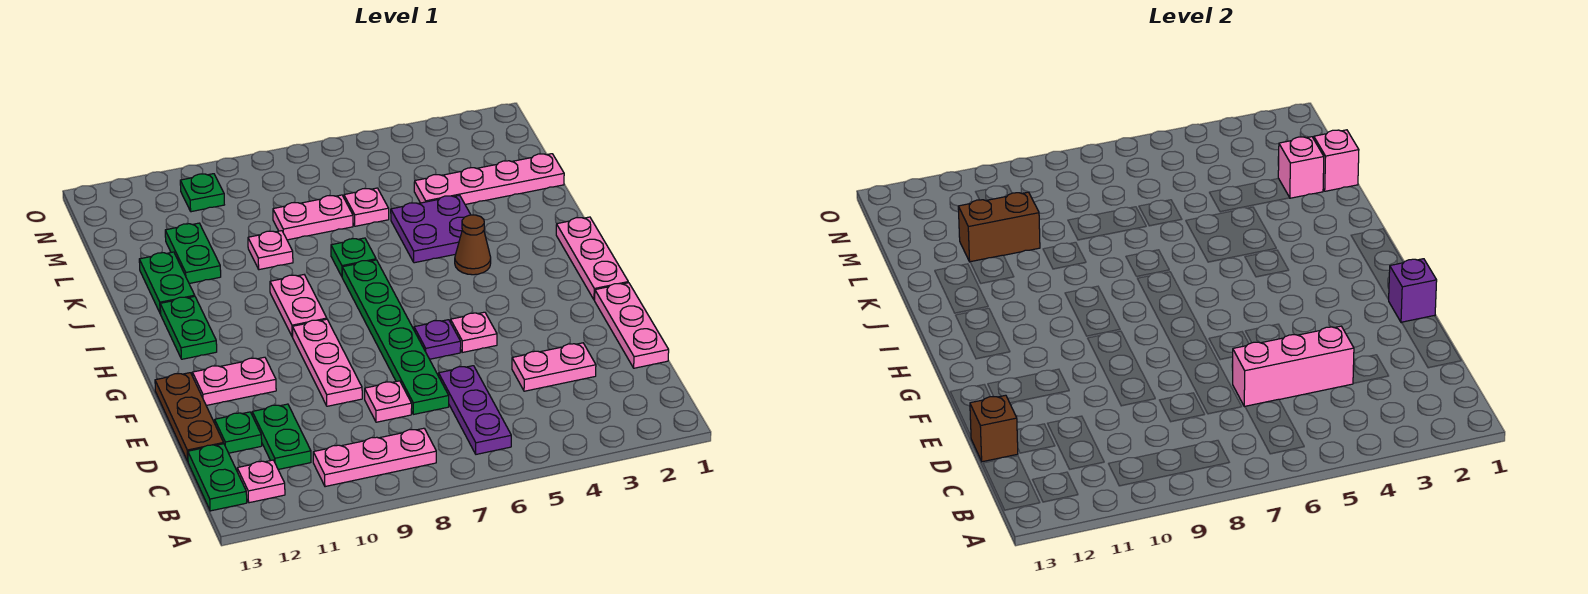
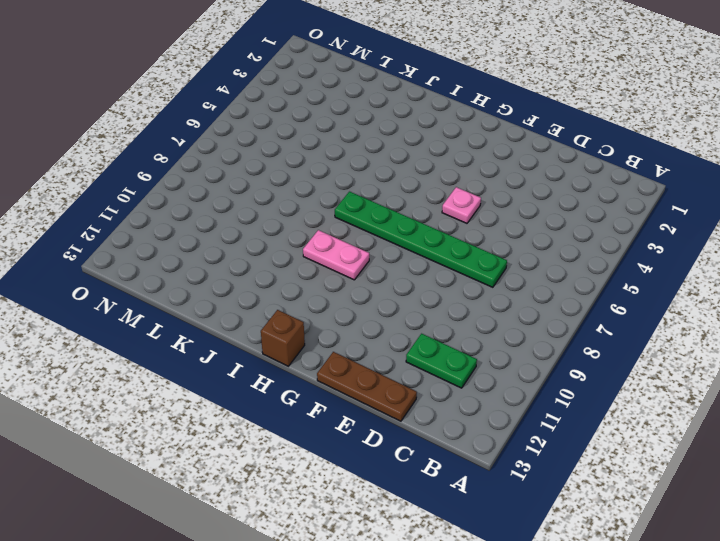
brown 1x1 brick [261,310,305,366] -> brown 1x1 brick moved to [970,395,1018,462]
none -> purple 1x3 plate [439,366,511,454]
none -> pink 1x3 plate [313,428,436,487]
none -> pink 1x1 plate [237,460,285,503]
none -> green 1x2 plate [188,444,247,511]

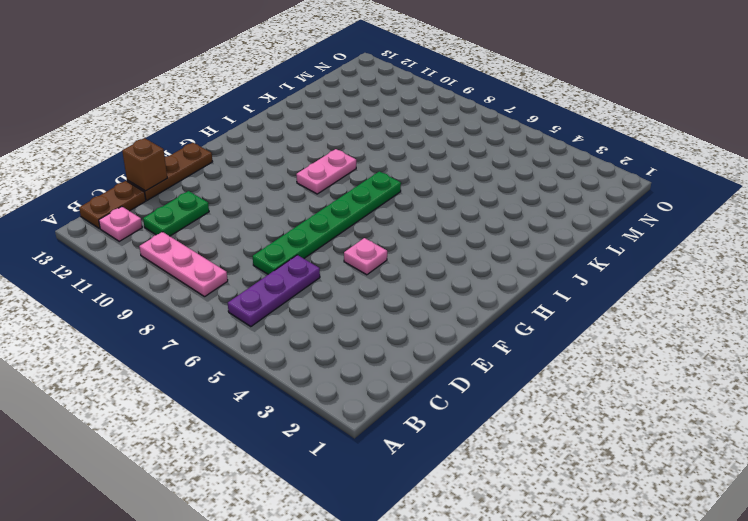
brown 1x2 plate [79,181,146,228] -> green 1x2 plate [188,444,247,511]
none -> pink 1x3 plate [595,283,669,368]
none -> pink 1x2 plate [512,343,596,391]
none -> pink 1x1 plate [365,381,412,422]
none -> green 1x1 plate [215,412,262,453]

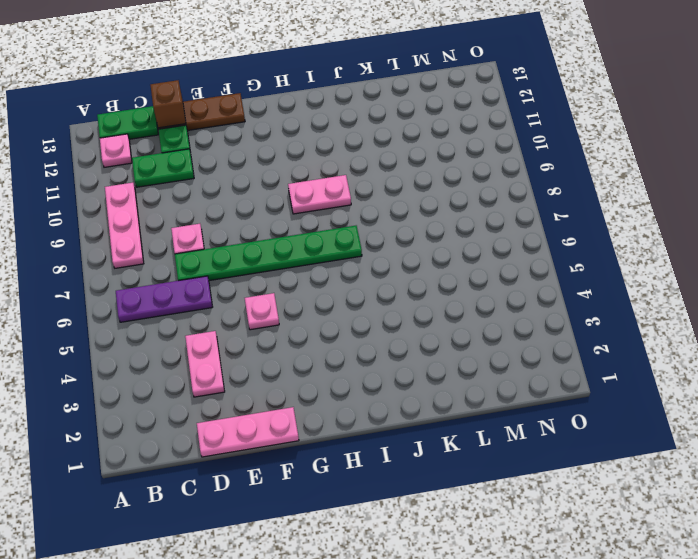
none -> pink 1x3 plate [292,319,362,406]
none -> purple 1x1 plate [414,320,461,359]
none -> pink 1x2 plate [192,357,276,405]
none -> pink 1x3 plate [556,217,628,300]

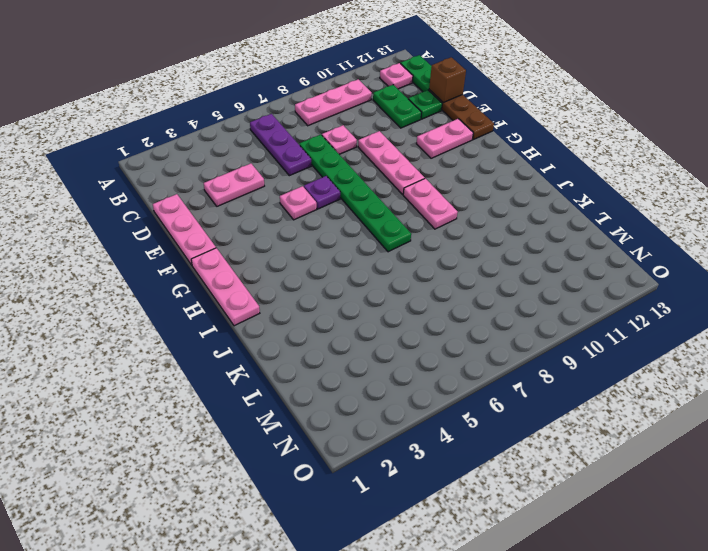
none -> green 1x2 plate [160,296,217,359]
none -> brown 1x1 cone [455,215,491,275]
none -> purple 2x2 plate [391,195,471,263]
none -> green 1x1 plate [331,238,376,276]

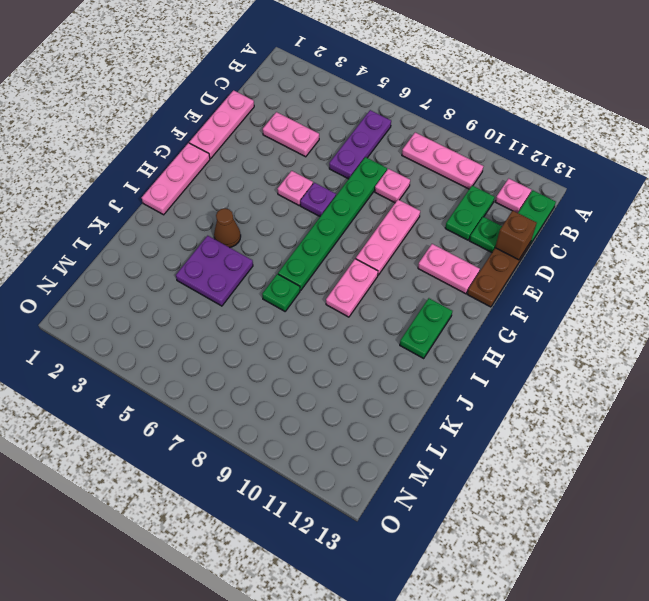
none -> green 1x2 plate [139,252,195,314]
none -> pink 1x1 plate [248,231,293,270]
none -> green 1x2 plate [165,223,221,284]
none -> pink 1x4 plate [414,154,564,204]

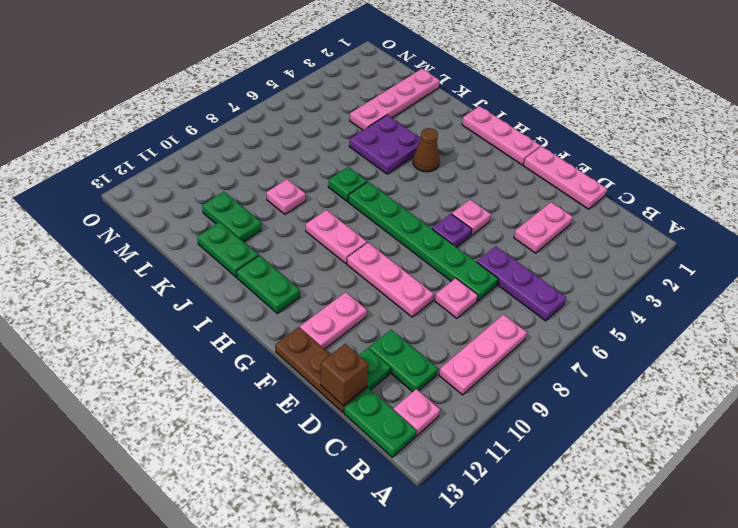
none -> pink 1x1 plate [344,188,389,226]
none -> pink 1x2 plate [273,195,353,240]
none -> green 1x1 plate [180,174,224,212]
none -> pink 1x3 brick [1233,326,1354,407]

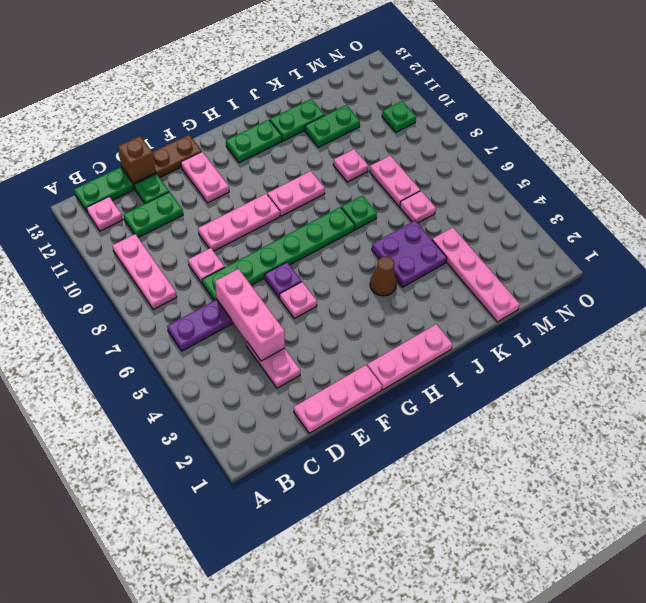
none -> purple 1x1 brick [1388,259,1437,323]
none -> pink 1x1 brick [1314,130,1359,191]
none -> pink 1x1 brick [1278,137,1324,198]
none -> brown 1x2 brick [958,192,1040,262]

